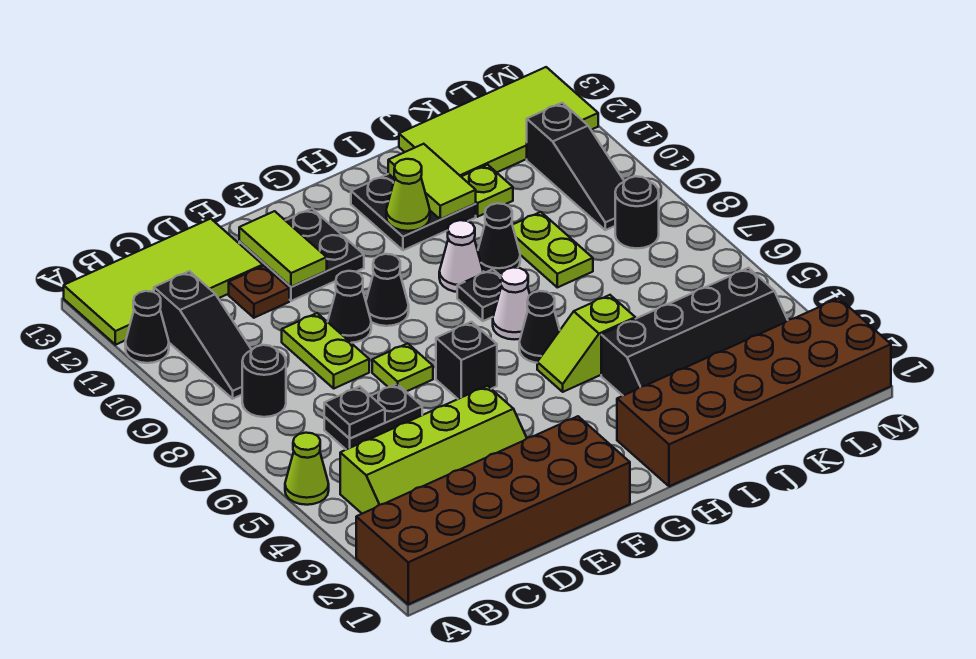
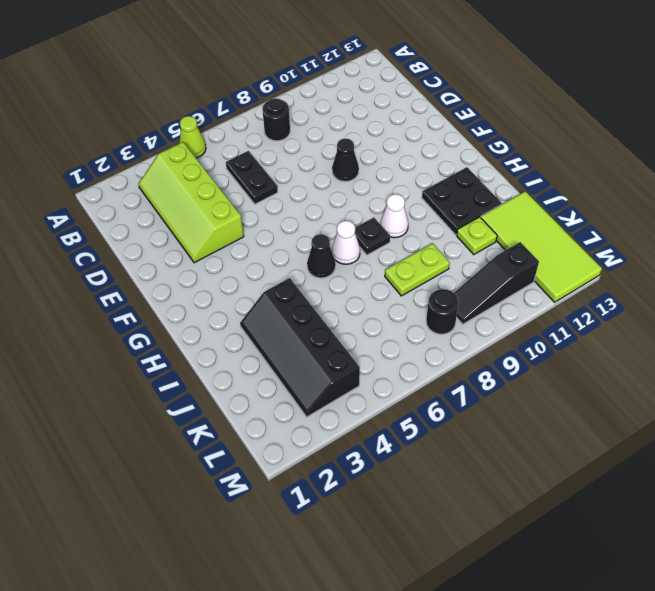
none -> brown 2x6 brick [356,416,630,604]
none -> black 1x1 cone [125,291,169,363]
none -> lime 2x4 tile [64,219,263,345]
none -> black 1x3 slope [154,271,251,399]

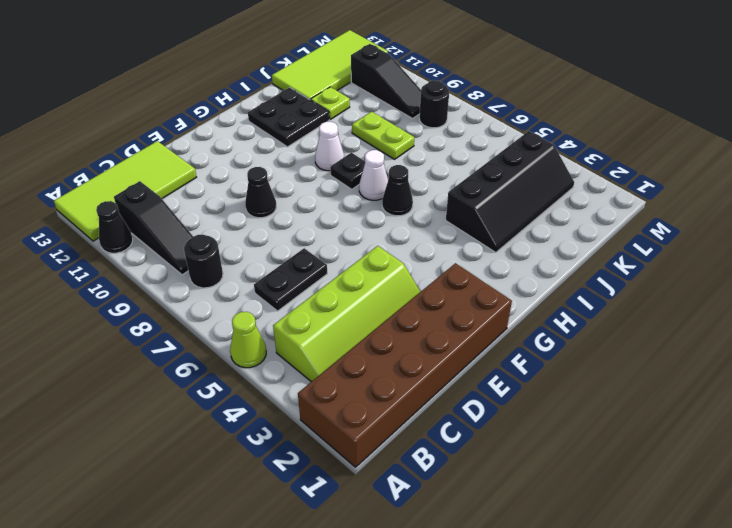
none -> lime 1x2 plate [282,313,369,388]
none -> brown 1x1 plate [229,266,289,318]
none -> lime 1x1 plate [372,343,433,392]
none -> black 2x2 plate [239,209,364,301]

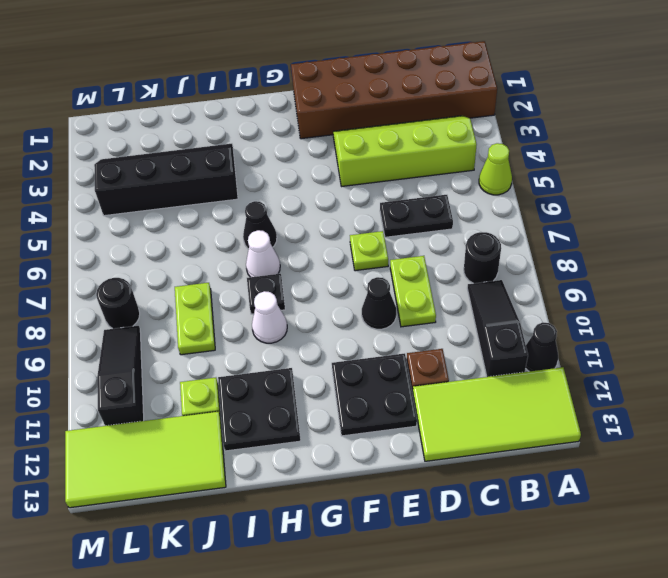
none -> black 1x1 brick [436,322,497,399]
none -> black 1x1 cone [366,254,409,326]
none -> brown 2x6 brick [617,298,891,486]
none -> lime 1x2 slope [537,295,635,392]

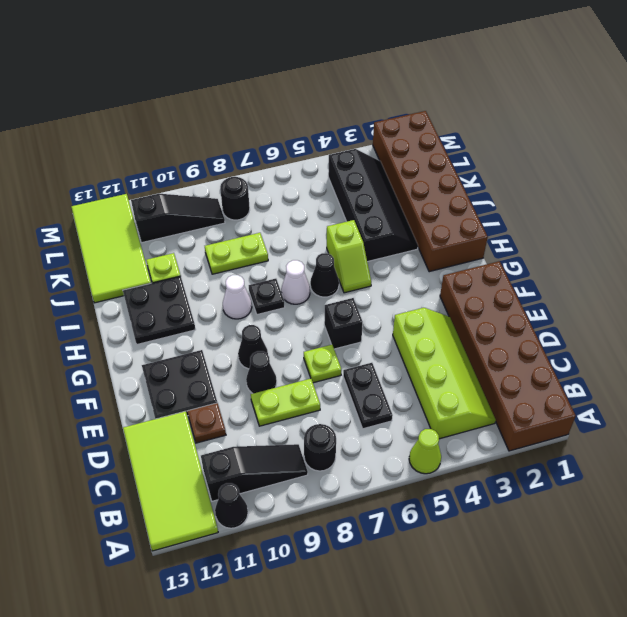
none -> black 1x1 cone [478,203,520,275]
none -> black 1x1 plate [324,387,385,439]
none -> lime 1x2 tile [239,211,327,287]
none -> lime 1x1 cone [386,159,430,231]

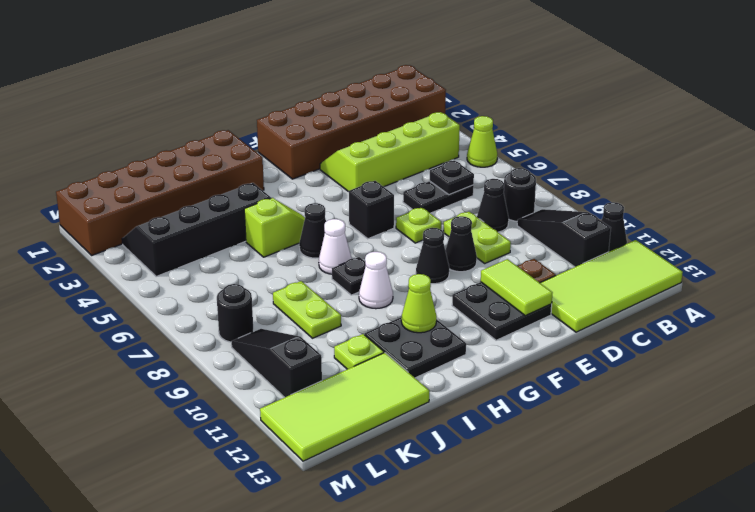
black 1x1 cone [477,179,509,232] -> black 1x1 cone moved to [478,203,520,275]
none -> lime 1x2 tile [388,144,476,219]

